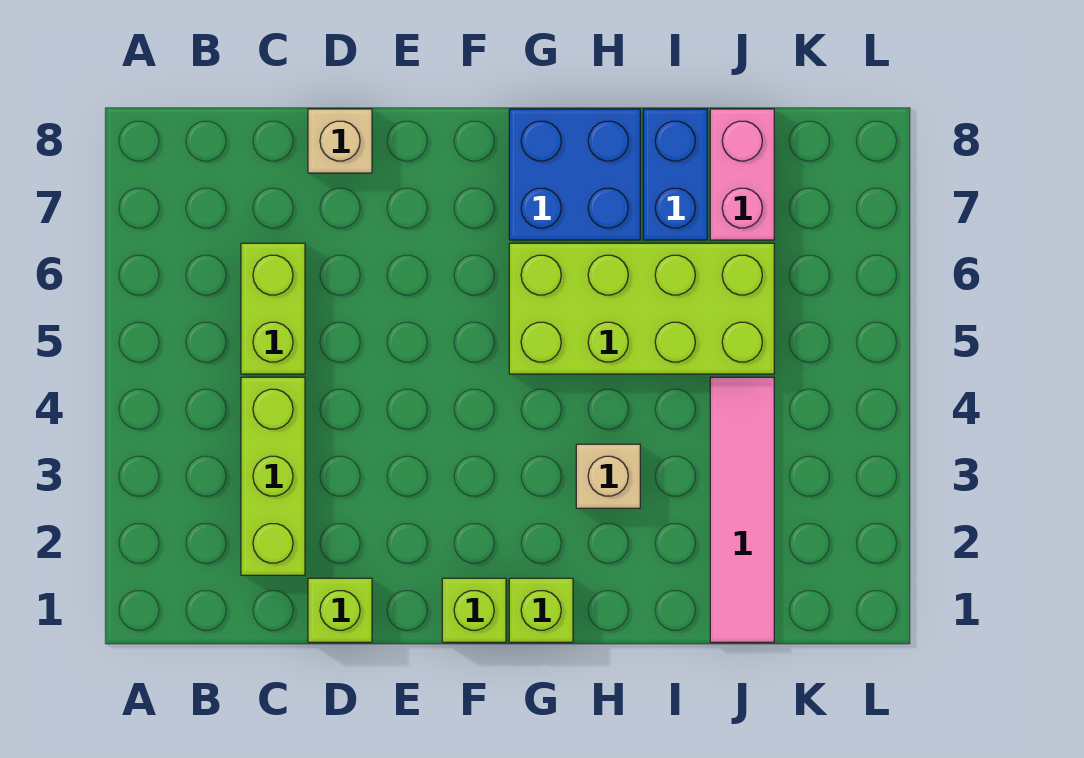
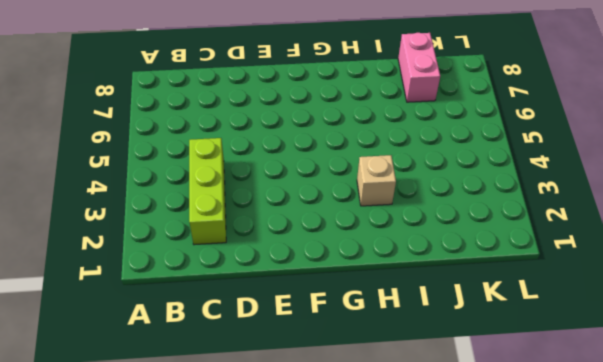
none -> lime 1x2 brick [241,243,305,374]
none -> lime 1x1 brick [308,578,372,642]
none -> tan 1x1 brick [308,109,372,173]

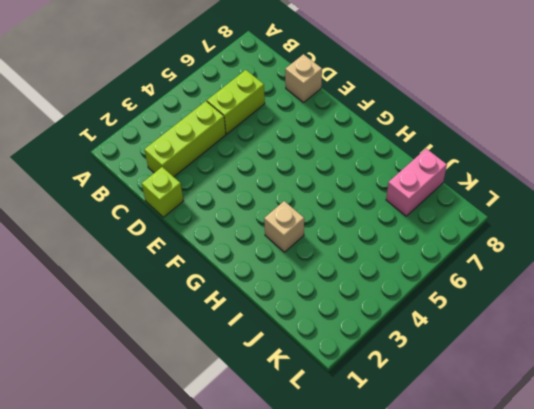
none -> lime 1x1 brick [442,578,506,642]
none -> lime 1x1 brick [509,578,573,642]
none -> lime 2x4 brick [509,243,774,374]

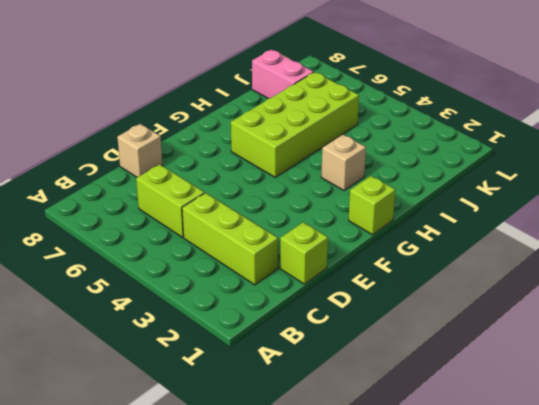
none -> lime 1x1 brick [442,578,506,642]
none -> blue 2x2 brick [509,109,640,240]
none -> blue 1x2 brick [643,109,707,240]

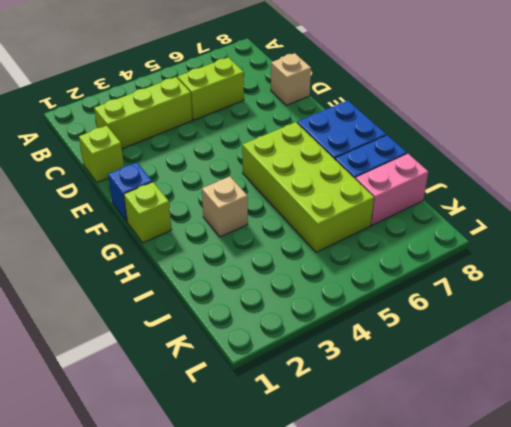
blue 1x1 brick [108,162,152,222] -> lime 1x1 brick [442,578,506,642]
none -> pink 1x4 tile [710,377,774,642]

